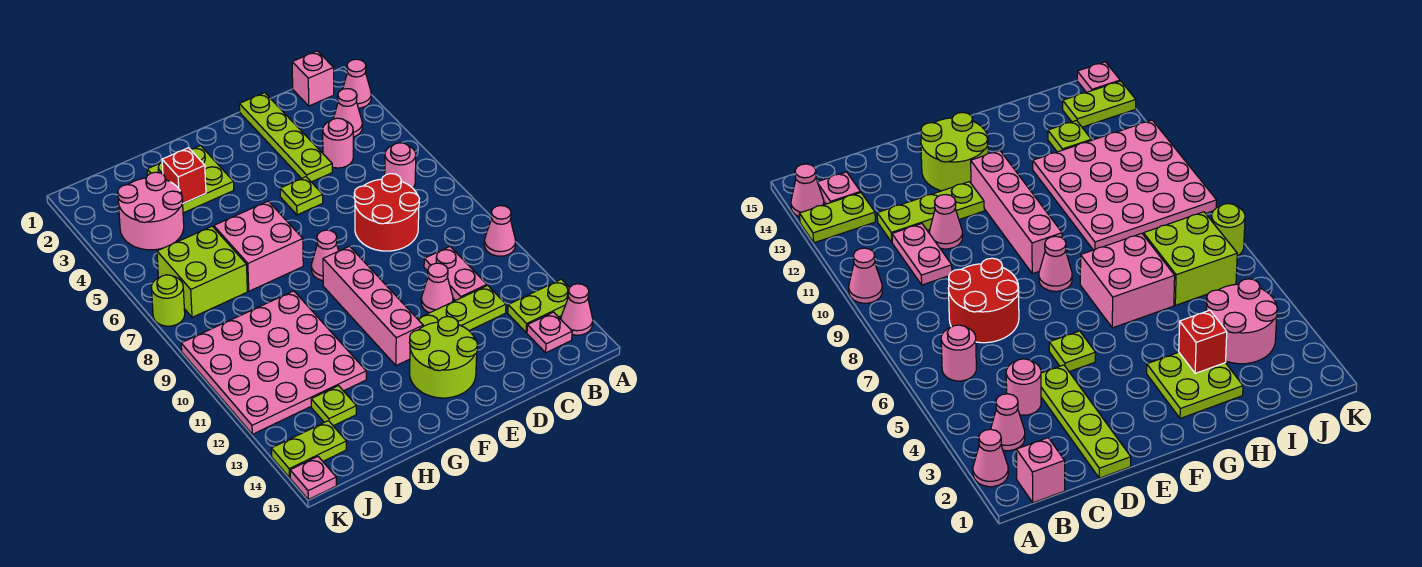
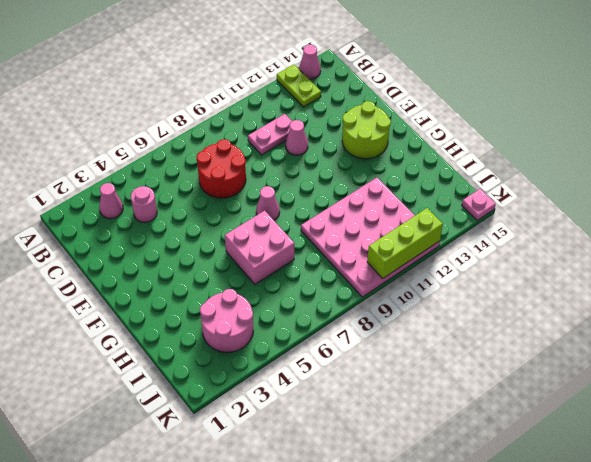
lime 1x3 brick [367,208,443,279] -> none
none -> pink 1x1 cone [343,59,371,108]
none -> pink 1x1 cone [484,206,516,256]
none -> pink 1x1 brick [292,51,334,106]

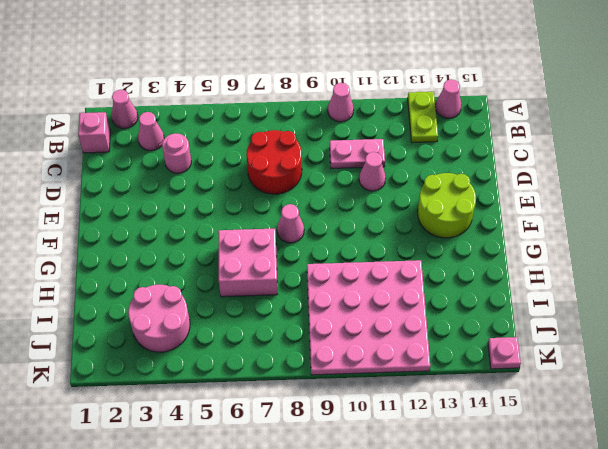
none -> pink 1x1 round brick [385,143,416,188]
none -> pink 1x1 plate [527,312,572,353]
none -> lime 1x3 plate [418,285,506,331]

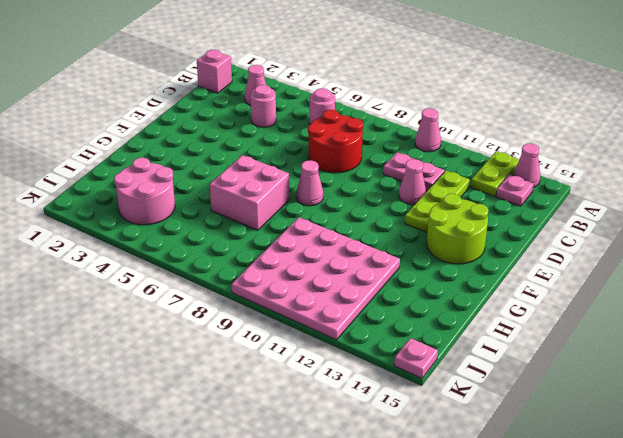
none -> pink 1x1 cone [343,59,371,108]
none -> lime 1x4 plate [239,93,332,182]
none -> lime 1x1 plate [280,177,323,215]

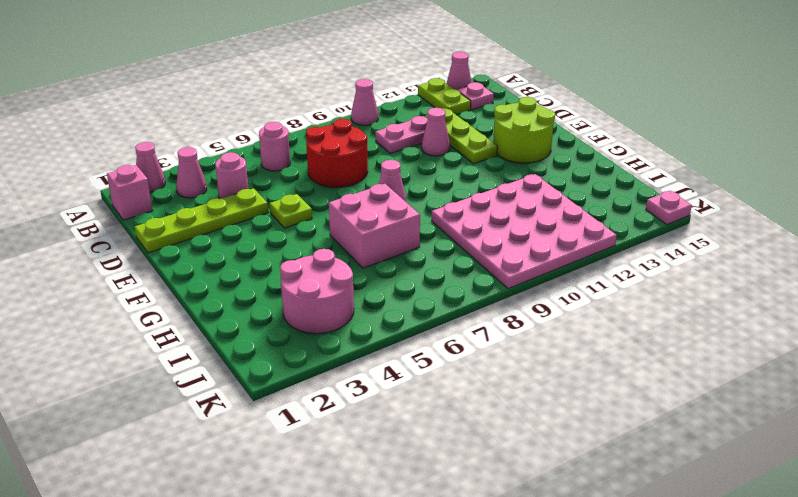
none -> pink 1x4 brick [323,246,423,366]
none -> lime 2x2 plate [147,146,234,213]
none -> lime 2x2 brick [157,226,247,317]

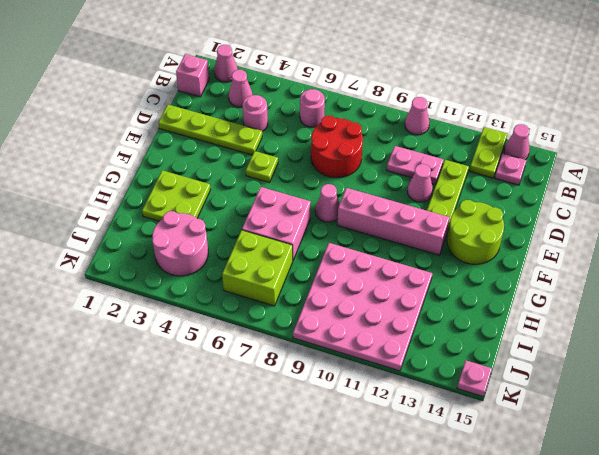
none -> lime 1x1 plate [311,386,356,426]
none -> lime 1x2 plate [271,421,346,478]
none -> lime 1x1 round brick [151,275,185,326]

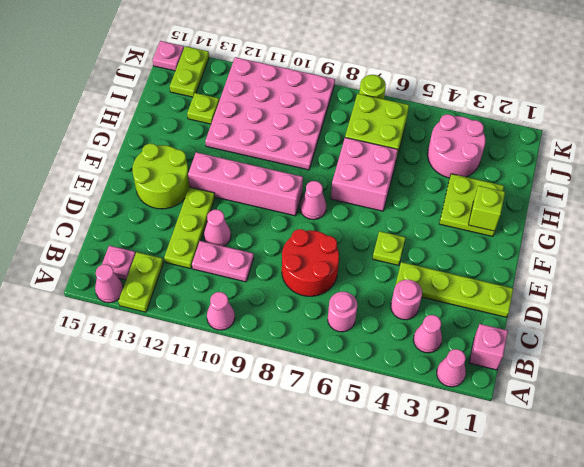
lime 1x1 brick [468,186,505,231] -> none
none -> red 1x1 brick [162,148,206,203]

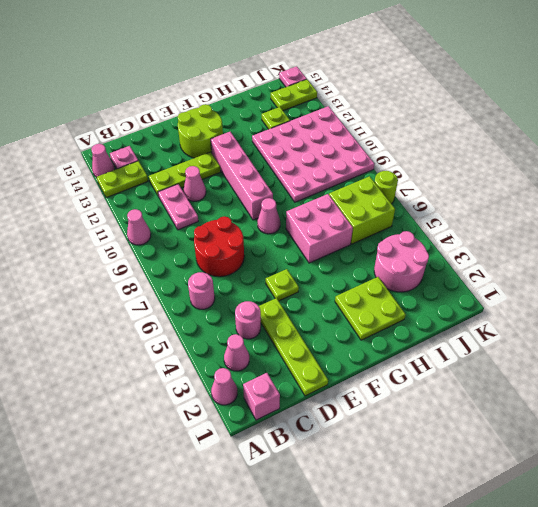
none -> red 1x1 brick [162,148,206,203]

